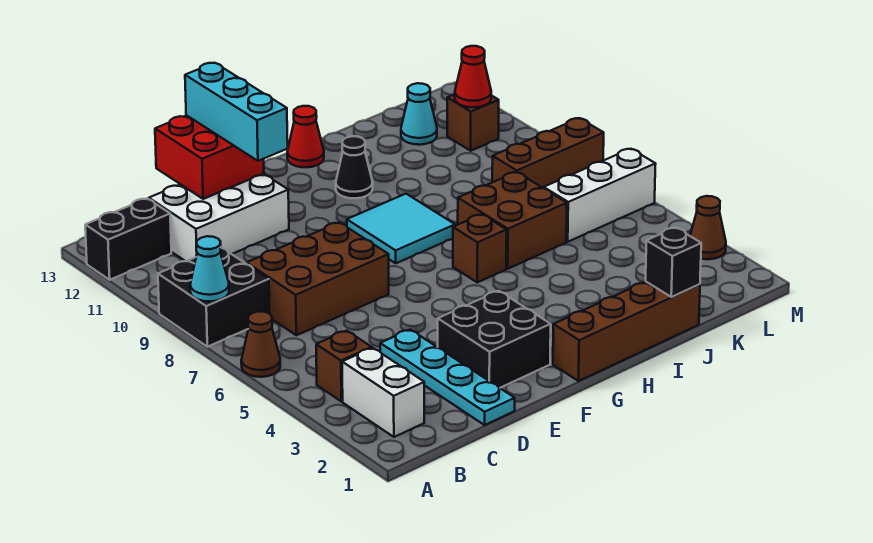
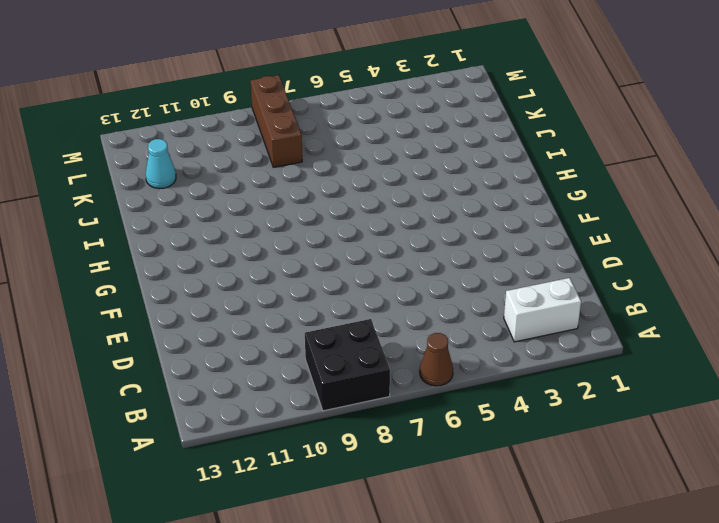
none -> black 1x2 brick [85,198,171,280]
none -> brown 1x1 brick [316,331,372,402]
none -> brown 2x3 brick [247,222,389,335]

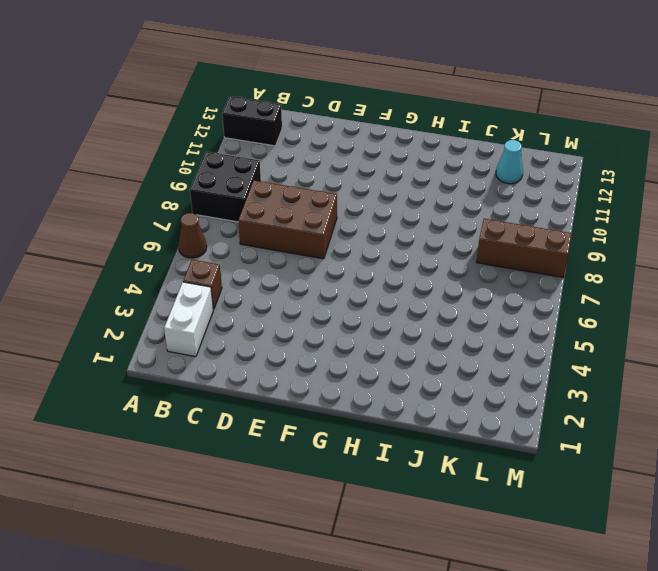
none -> white 2x3 brick [149,174,289,261]
none -> cyan 1x4 plate [380,330,515,425]
none -> black 2x2 brick [438,291,551,388]

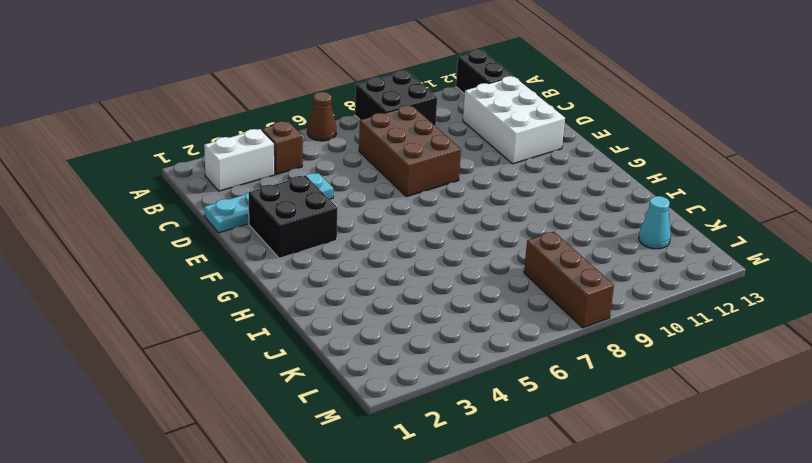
none -> brown 1x4 brick [553,282,700,381]
none -> cyan 2x2 tile [347,194,455,263]
none -> brown 1x1 brick [453,214,507,282]

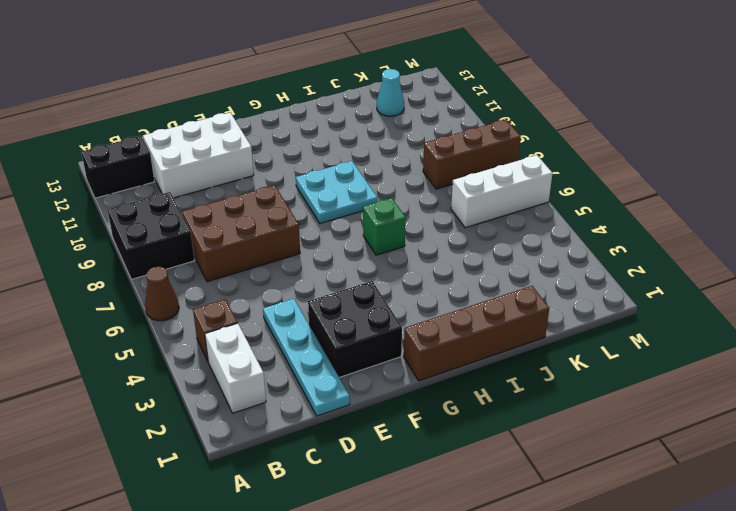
cyan 2x2 plate [296,161,377,224] -> cyan 2x2 tile [347,194,455,263]
green 1x1 brick [363,198,406,255] -> brown 1x1 brick [453,214,507,282]
none -> black 1x1 cone [336,136,373,198]
none -> red 1x1 cone [287,106,324,167]
none -> brown 2x2 brick [458,172,567,269]

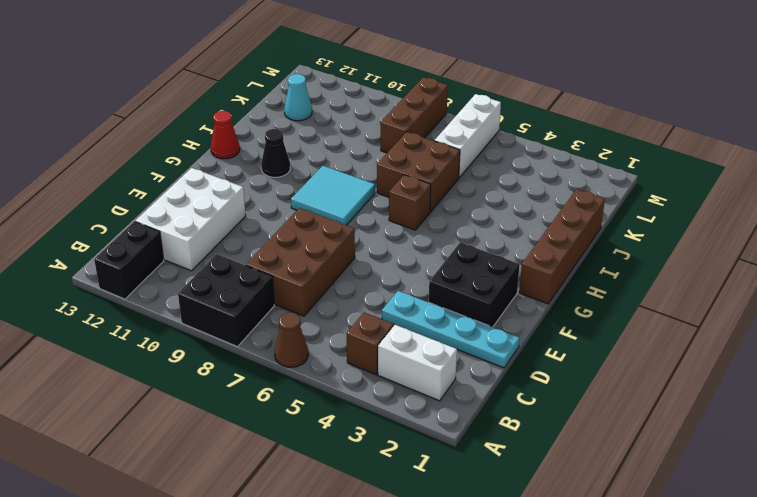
none -> brown 1x1 brick [447,94,499,151]
none -> brown 1x1 cone [690,196,726,259]
none -> cyan 1x1 cone [190,236,229,302]

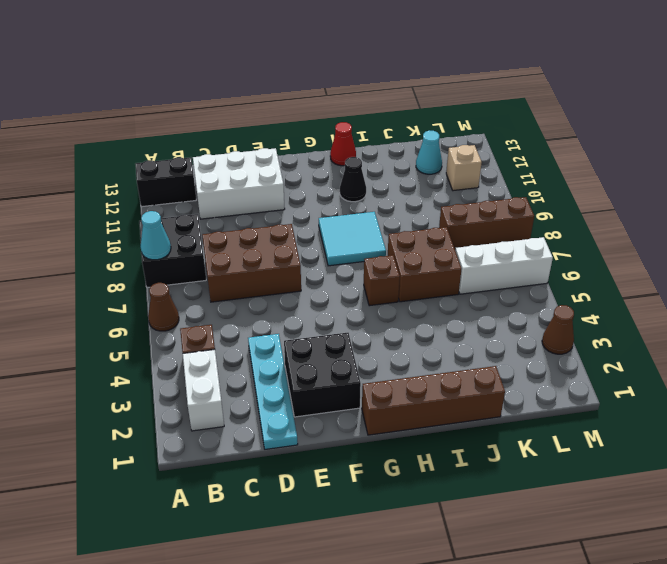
tan 1x1 brick [446,145,482,191] -> brown 1x1 brick [447,94,499,151]
none -> red 2x2 brick [155,115,264,199]
none -> black 1x1 brick [646,227,701,297]
none -> red 1x1 cone [455,46,491,107]

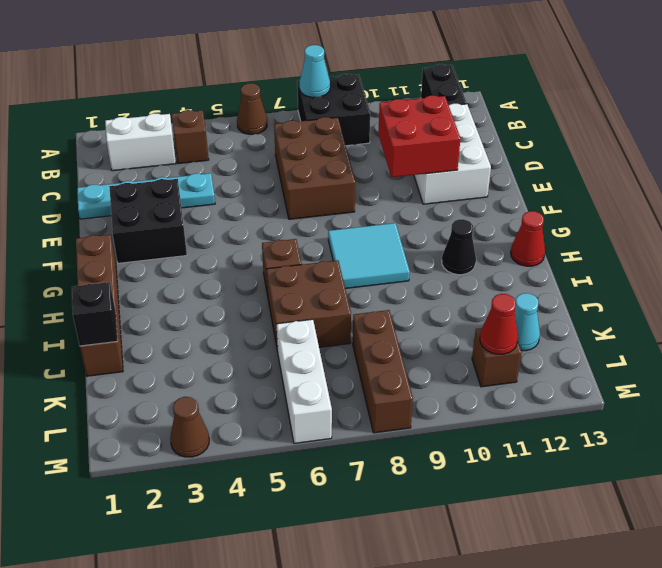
red 2x2 brick [378,96,461,177] -> red 2x2 brick moved to [155,115,264,199]
none -> cyan 1x3 brick [185,63,288,161]

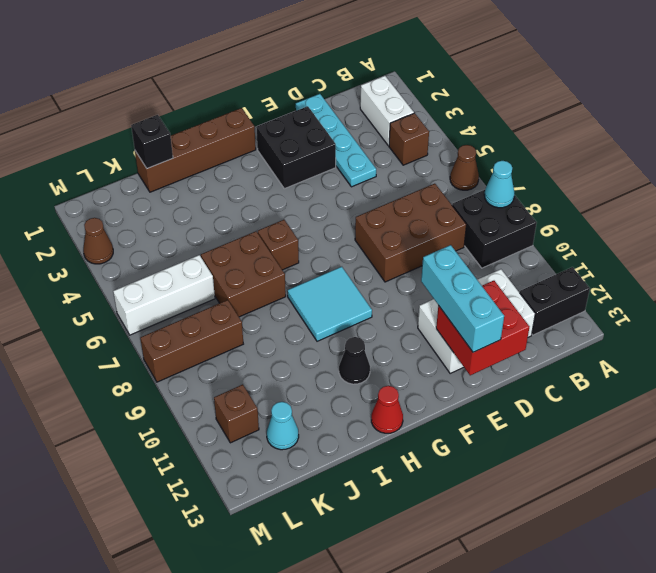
none -> red 1x1 cone [455,46,491,107]

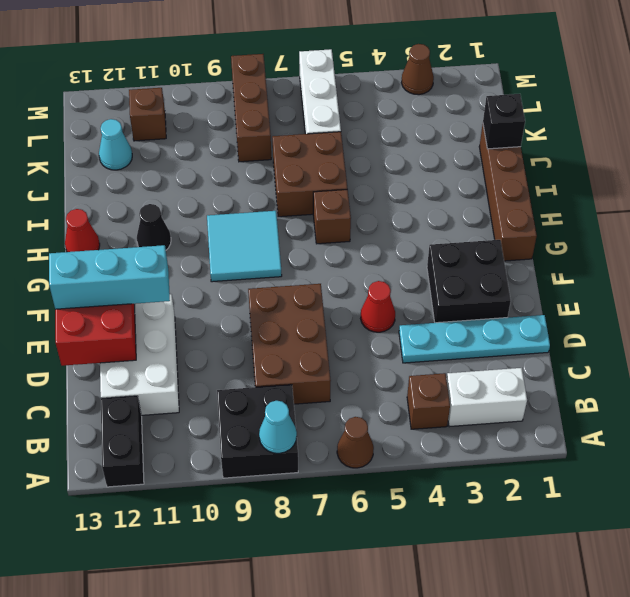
red 1x1 cone [361,281,395,332] -> red 1x1 cone moved to [455,46,491,107]

